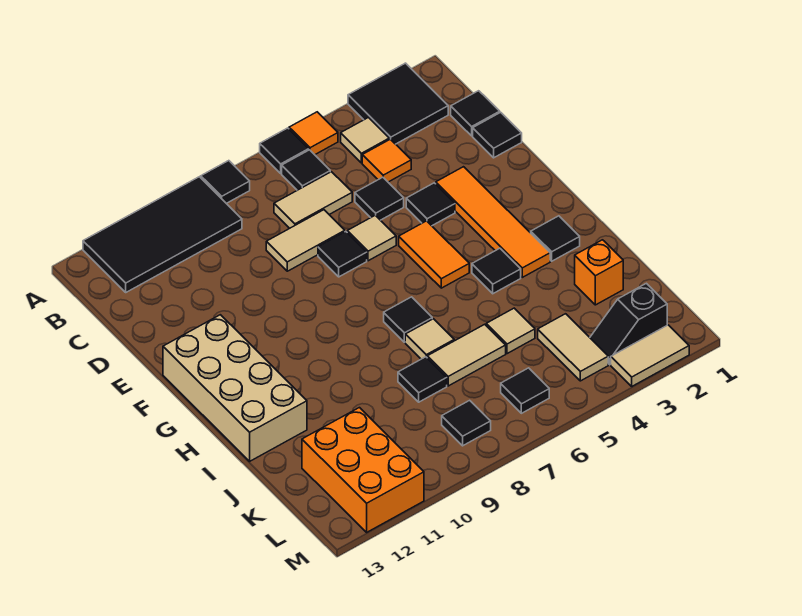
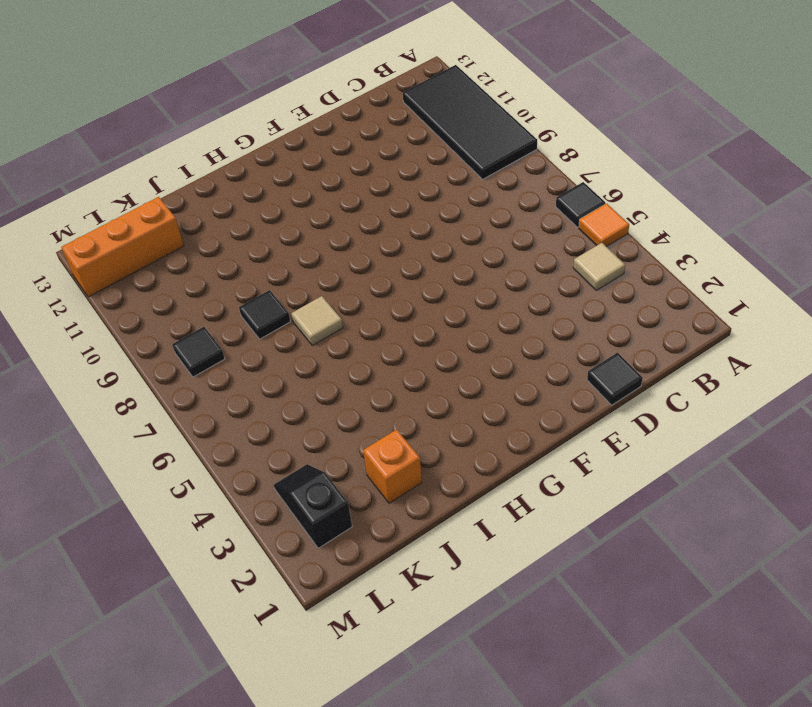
orange 1x3 brick [61,197,184,297] -> orange 2x3 brick [302,408,424,532]
none -> black 2x2 tile [348,63,448,144]
none -> black 1x1 tile [201,161,250,203]
none -> black 1x1 tile [282,150,330,190]
none -> black 1x1 tile [451,91,500,136]

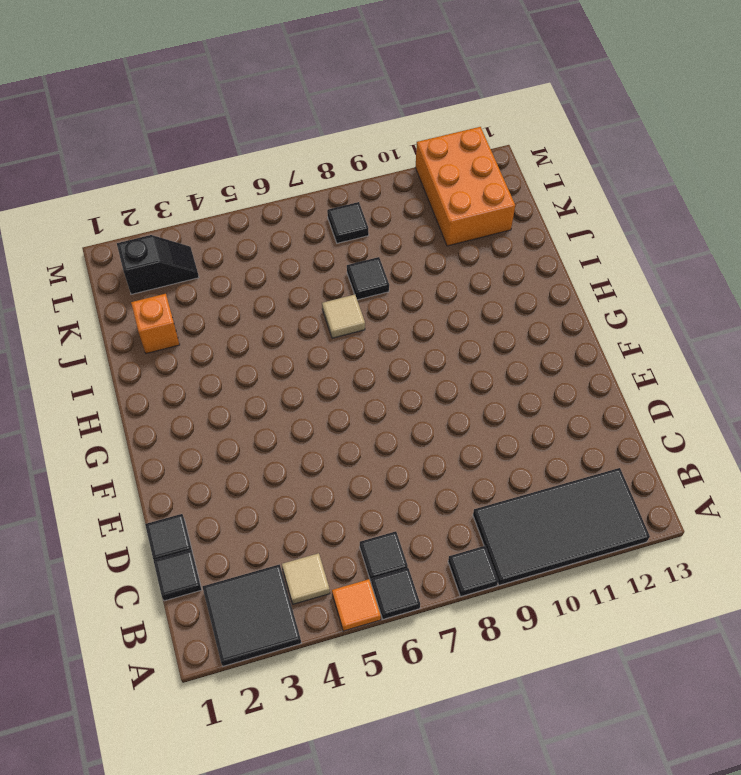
none -> orange 1x1 tile [362,139,411,182]
none -> tan 1x2 tile [274,172,352,228]
none -> black 1x1 tile [355,177,404,220]
none -> tan 1x2 tile [266,210,345,271]

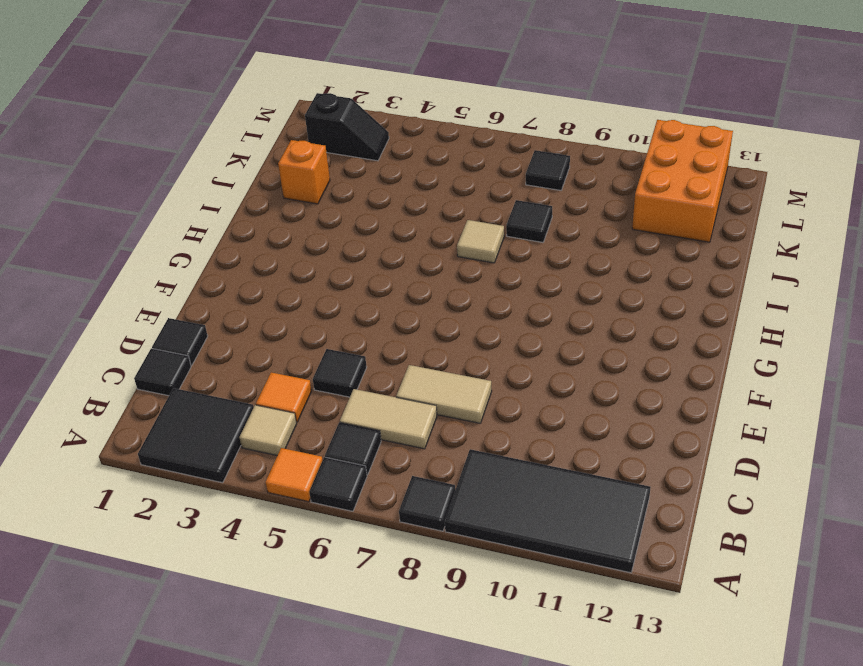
none -> orange 1x4 tile [436,167,550,277]
none -> black 1x1 tile [406,183,455,226]
none -> tan 1x1 tile [347,215,396,261]
none -> black 1x1 tile [318,232,367,277]

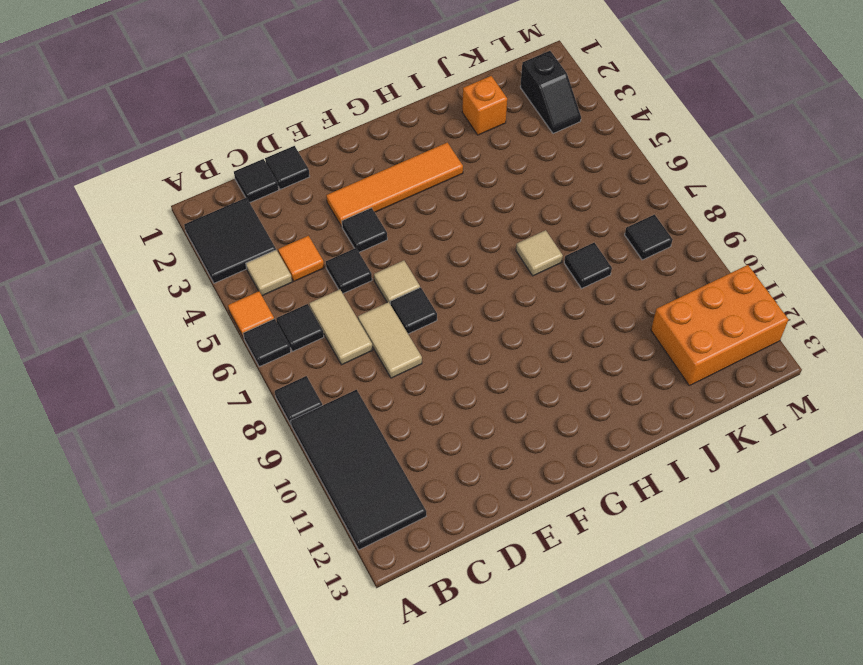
none -> orange 1x2 tile [399,221,469,288]
none -> tan 2x4 brick [163,315,307,461]
none -> black 1x1 tile [531,216,580,261]
none -> black 1x1 tile [472,248,521,294]

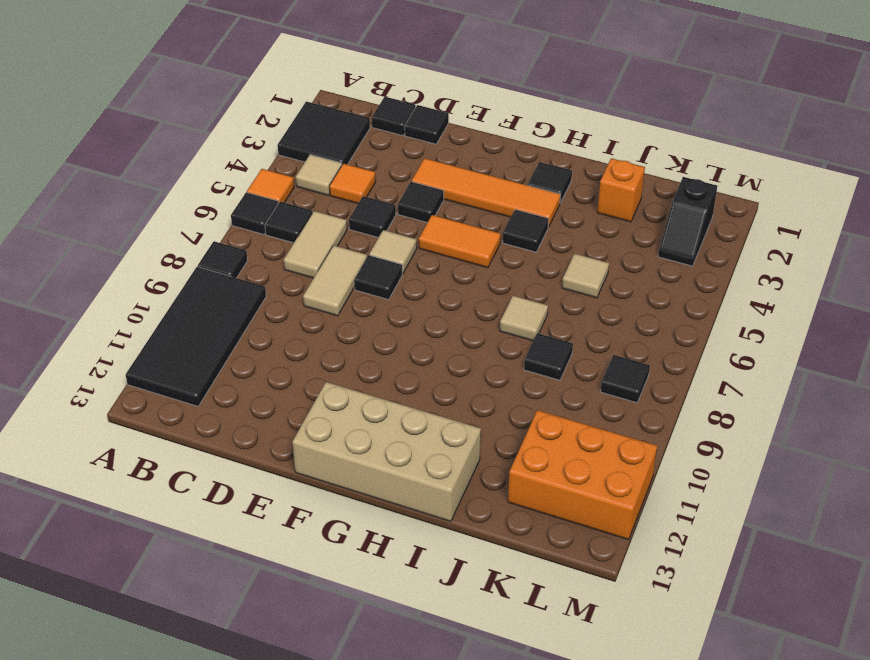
none -> black 1x1 tile [384,297,432,342]
none -> tan 1x2 tile [427,324,506,386]
none -> tan 1x2 tile [538,314,608,381]
none -> black 1x1 tile [501,368,549,413]

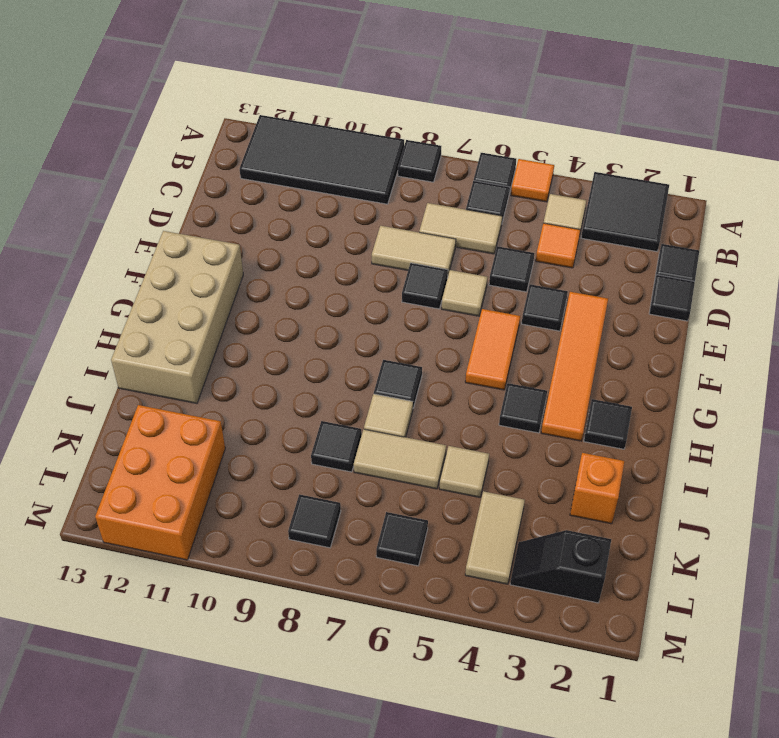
none -> tan 1x2 tile [611,325,689,386]

